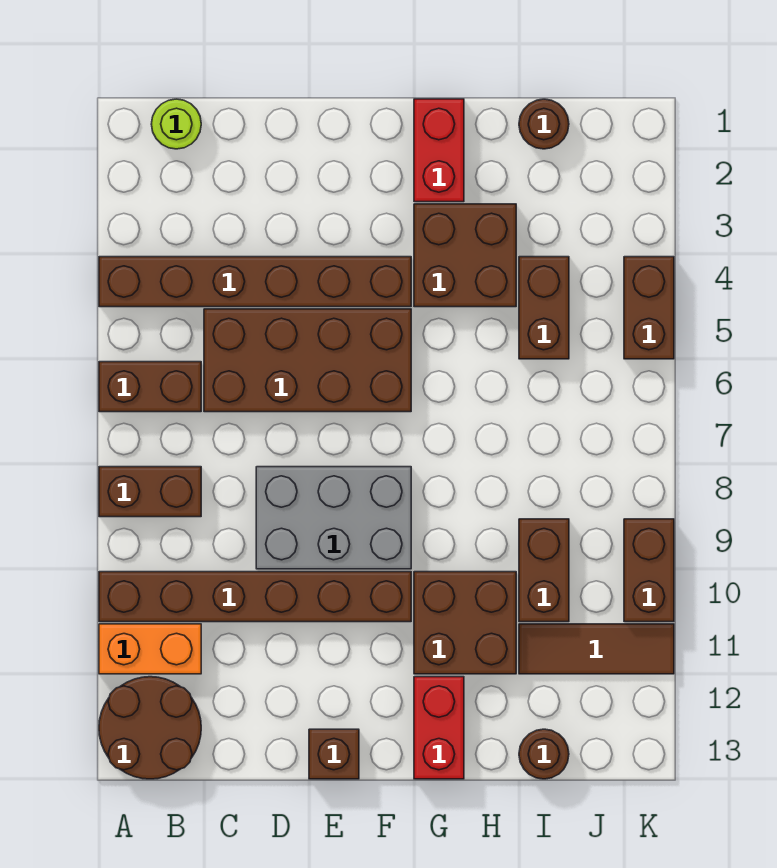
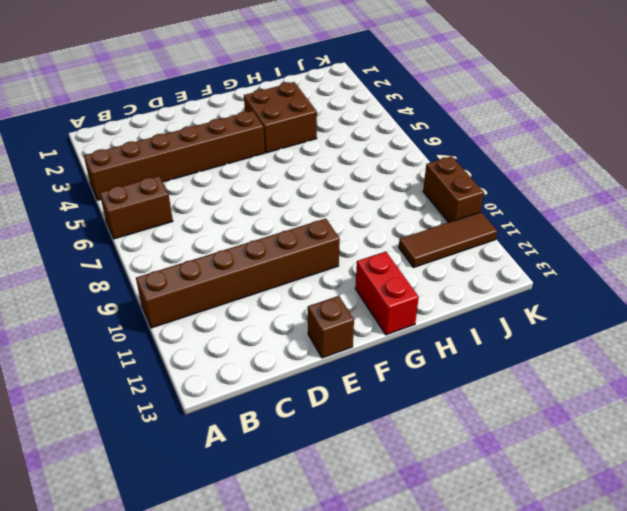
none -> brown 1x2 brick [99,467,201,517]
none -> orange 1x2 brick [99,624,201,674]
none -> brown 2x2 round brick [99,677,201,779]

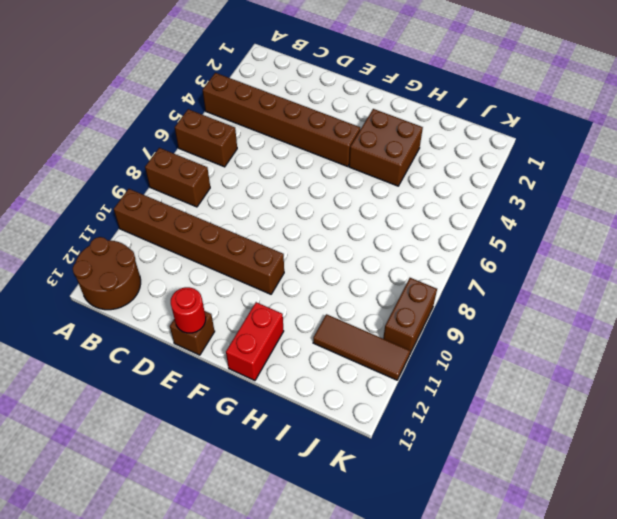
red 1x1 round brick [171,287,206,333] -> none
none -> orange 1x2 brick [99,624,201,674]
none -> lime 1x1 round brick [151,99,201,149]
none -> brown 2x4 brick [204,309,411,412]

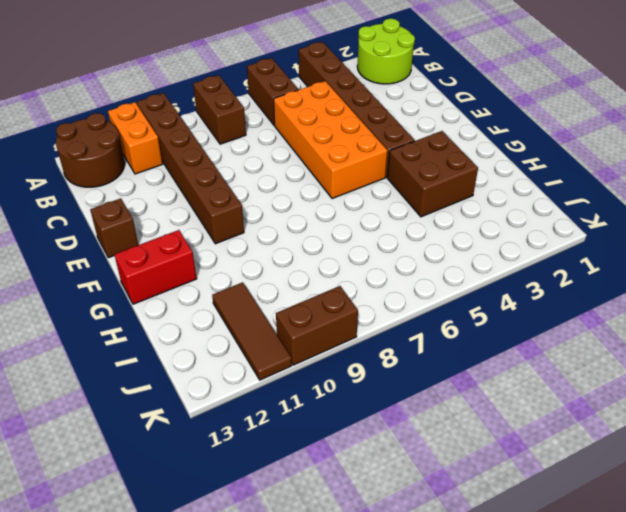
lime 2x2 round brick [357,19,415,84] -> lime 1x1 round brick [151,99,201,149]
orange 2x4 brick [274,81,388,199] -> brown 2x4 brick [204,309,411,412]
none -> grey 2x3 brick [256,467,411,569]
none -> red 1x2 brick [414,99,464,202]
none -> brown 2x2 brick [414,572,516,674]

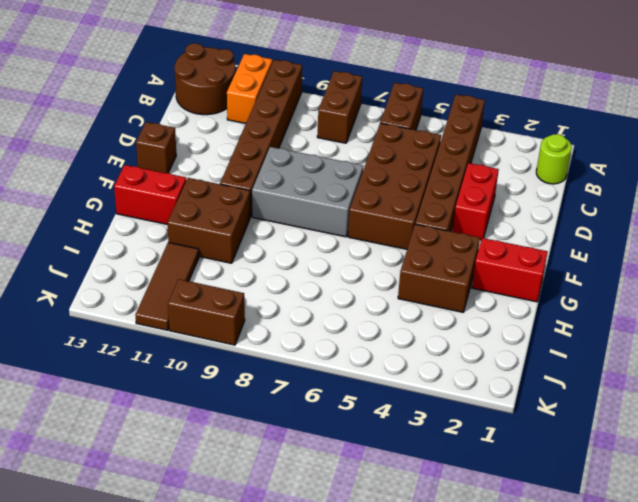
red 1x2 brick [452,163,499,240] -> none
grey 2x3 brick [252,147,363,237] -> grey 2x3 brick turned to [256,467,411,569]
none -> brown 1x1 round brick [519,99,569,149]
none -> brown 1x2 brick [519,257,569,359]
none -> brown 1x2 brick [519,519,569,622]

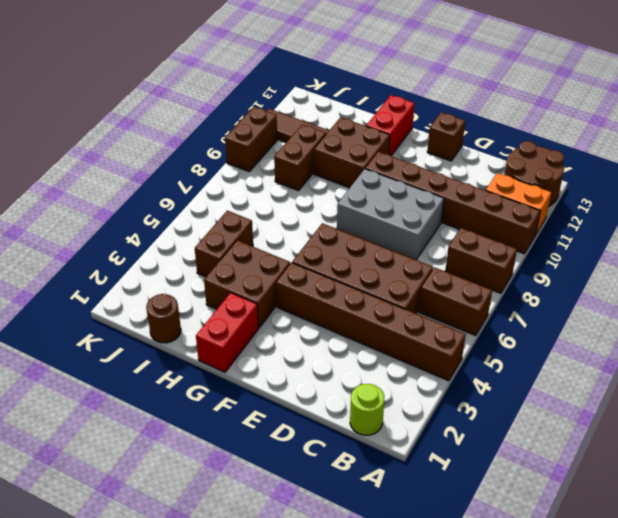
none -> brown 1x1 round brick [519,729,569,779]
none -> brown 1x2 brick [624,257,674,359]

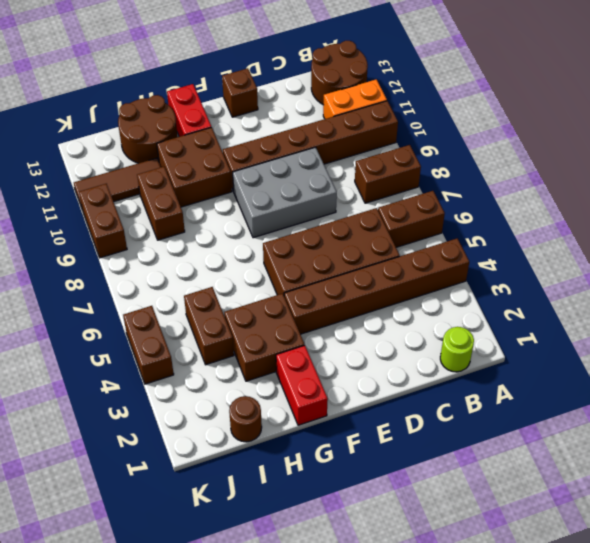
brown 2x2 round brick [118,95,178,163] -> brown 1x1 round brick [519,729,569,779]

